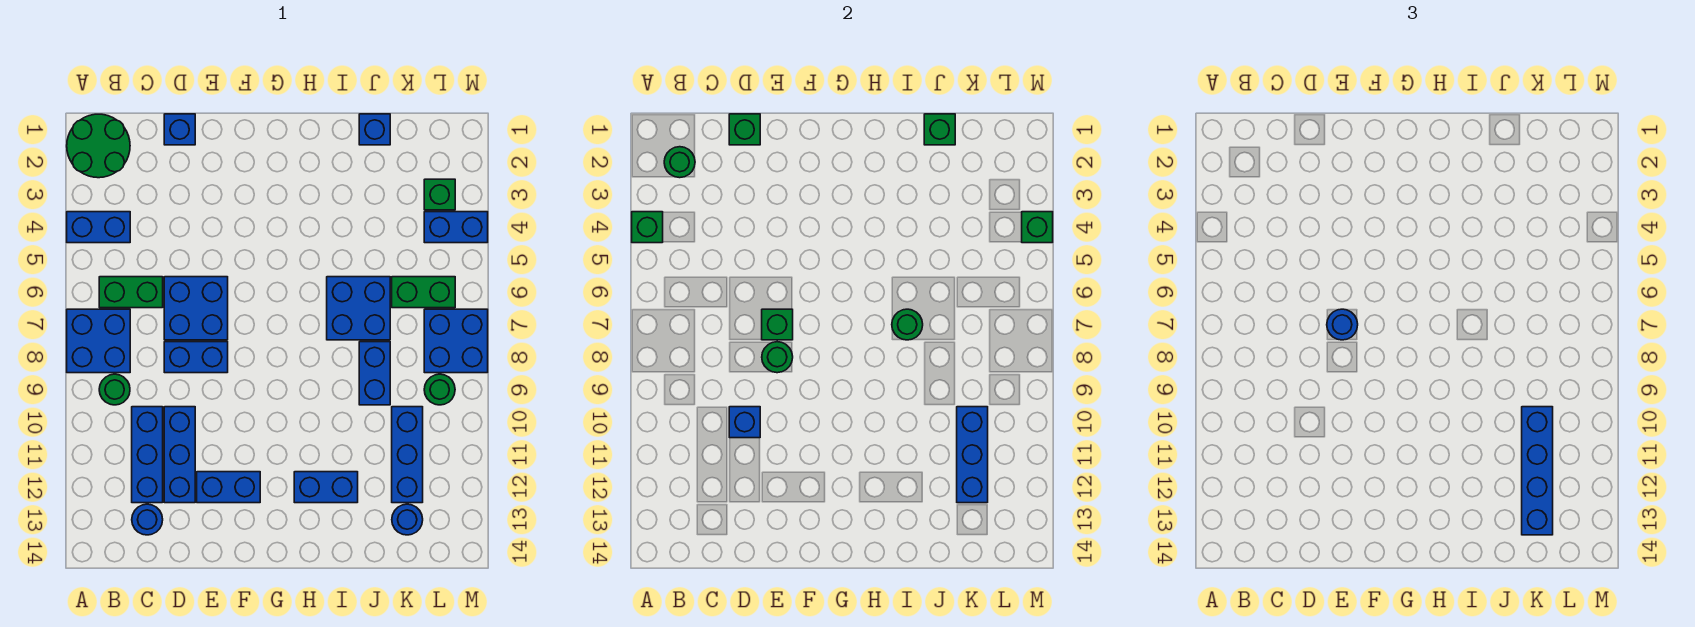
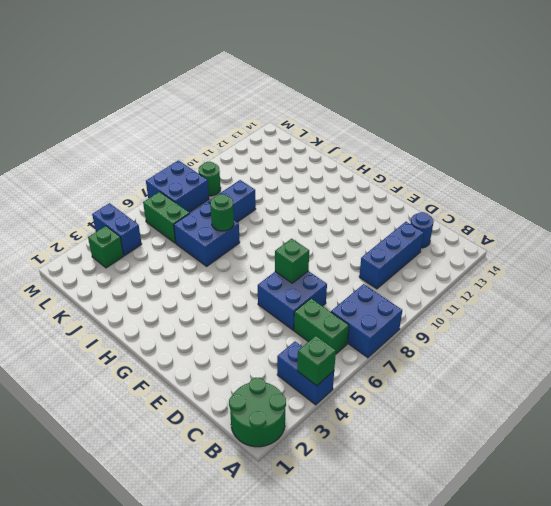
none -> green 1x1 round brick [99,374,130,405]
none -> blue 1x1 brick [164,114,195,145]
none -> blue 1x2 brick [164,342,228,373]
none -> blue 1x3 brick [164,407,195,503]

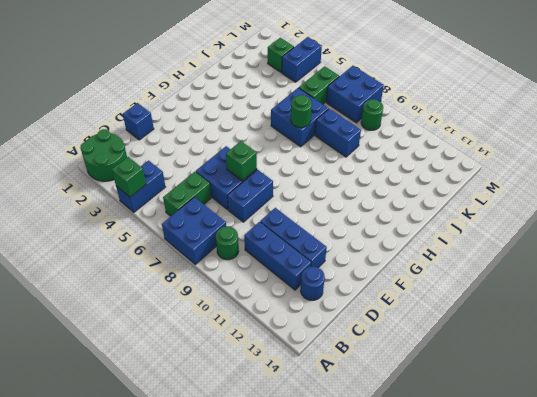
none -> blue 1x2 brick [197,472,260,503]
none -> blue 1x2 brick [294,472,358,503]
none -> blue 1x1 brick [359,114,390,145]
none -> blue 1x3 brick [392,407,423,503]

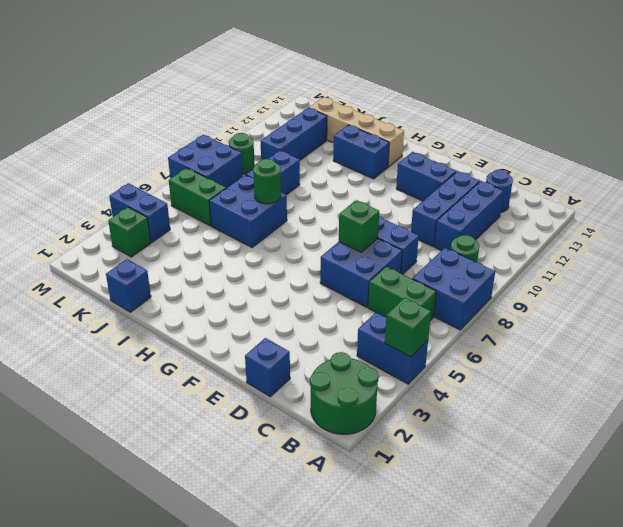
tan 1x4 brick [309,97,404,167] -> blue 1x1 round brick [392,504,423,535]
none -> green 1x1 round brick [664,147,695,178]
none -> green 1x1 brick [729,114,760,145]
none -> blue 1x1 brick [729,407,760,438]
none -> green 1x1 round brick [762,342,793,373]

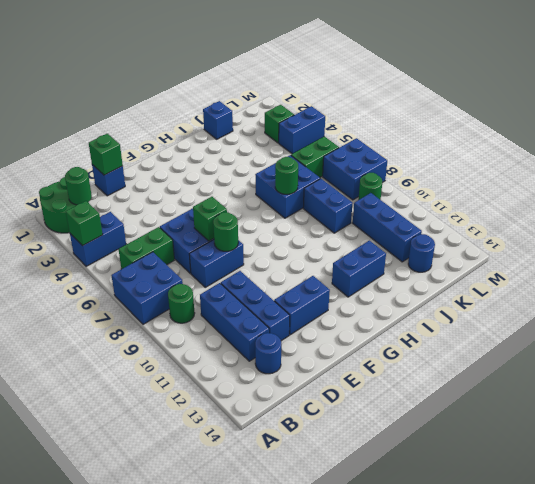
none -> blue 1x1 brick [729,407,760,438]
none -> green 1x1 brick [924,114,955,145]
none -> blue 1x3 brick [957,407,988,503]
none -> green 1x1 brick [1022,212,1053,243]

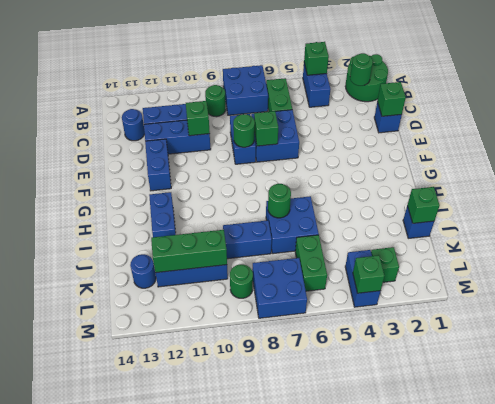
green 1x1 brick [186,101,210,136] -> blue 1x1 brick [729,407,760,438]
green 1x3 brick [151,229,227,273] -> blue 1x3 brick [957,407,988,503]
none -> blue 1x1 round brick [1327,309,1358,340]
none -> blue 1x4 brick [1522,407,1553,535]

